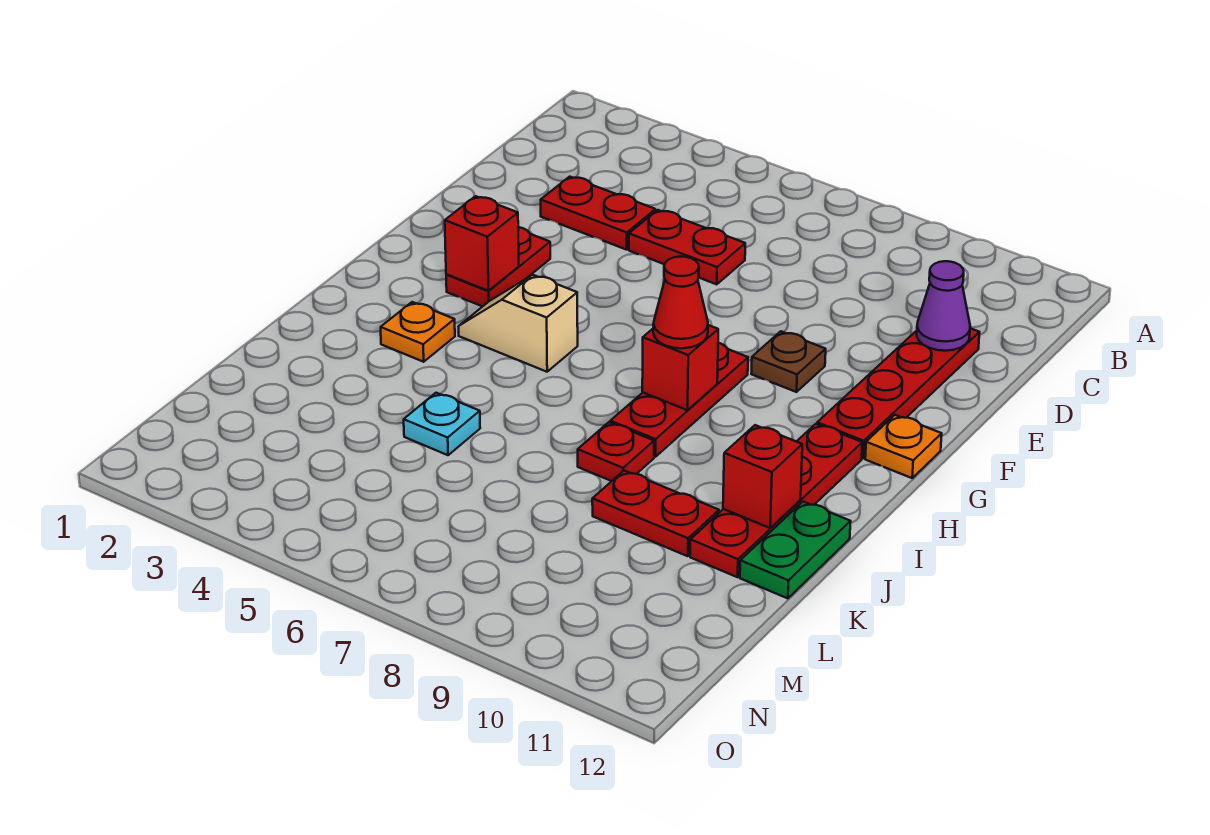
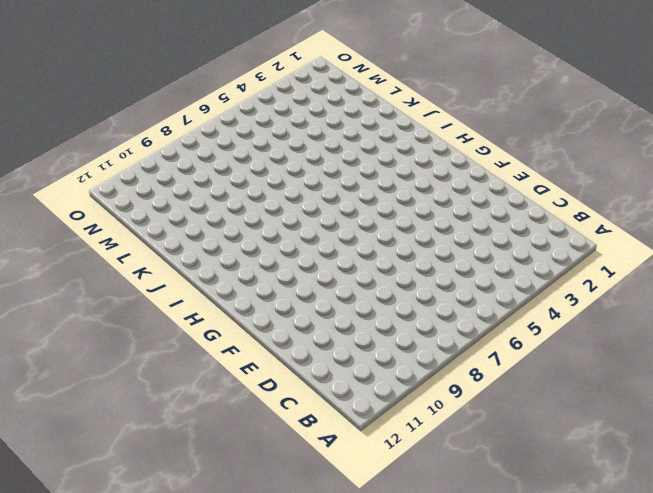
none -> red 1x2 plate [541,177,655,250]
none -> red 1x2 plate [629,210,745,284]
none -> red 1x4 plate [817,328,980,458]

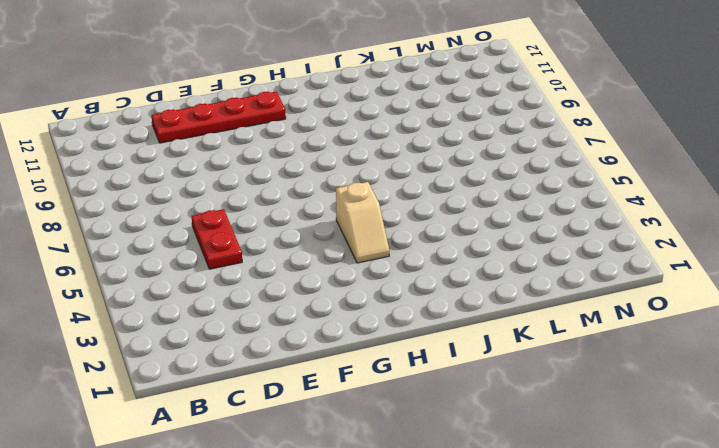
none -> red 1x2 plate [541,177,655,250]
none -> red 1x2 plate [446,227,550,306]
none -> brown 1x1 plate [751,331,826,392]

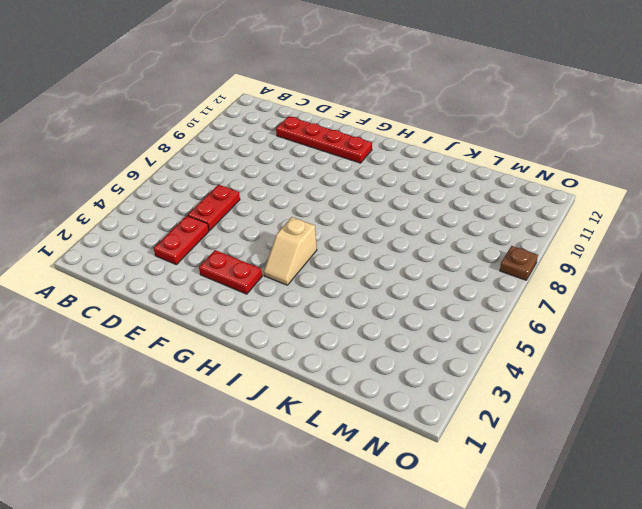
brown 1x1 plate [500,246,538,280] -> brown 1x1 plate moved to [751,331,826,392]
none -> red 1x3 plate [610,343,748,457]
none -> orange 1x1 plate [865,415,942,478]
none -> red 1x4 plate [690,424,862,577]

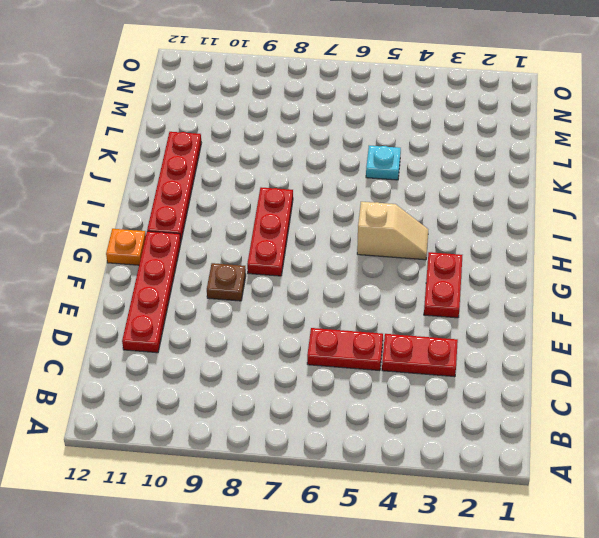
none -> orange 1x1 plate [381,302,455,362]
none -> red 1x1 plate [578,422,654,481]
none -> green 1x2 plate [740,502,851,598]

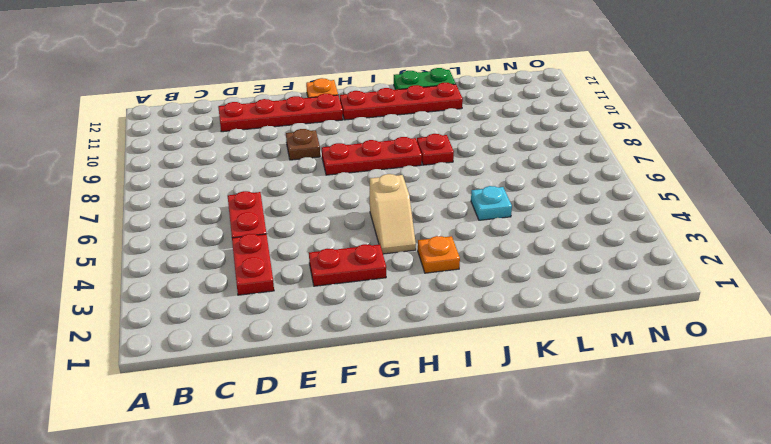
none -> red 1x2 plate [592,471,719,556]
none -> purple 1x1 cone [917,261,970,351]
none -> red 1x1 brick [445,196,519,291]

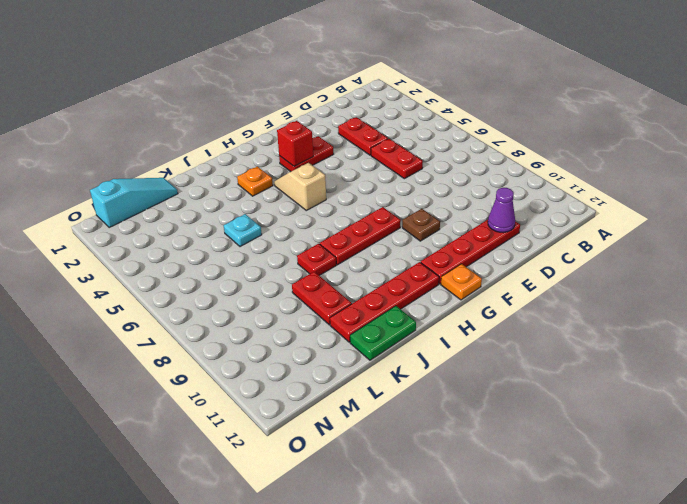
cyan 1x3 slope [90,178,178,228] -> none
none -> red 1x1 brick [642,325,718,410]
none -> red 1x1 brick [723,425,802,528]
none -> red 1x1 cone [653,257,708,348]

